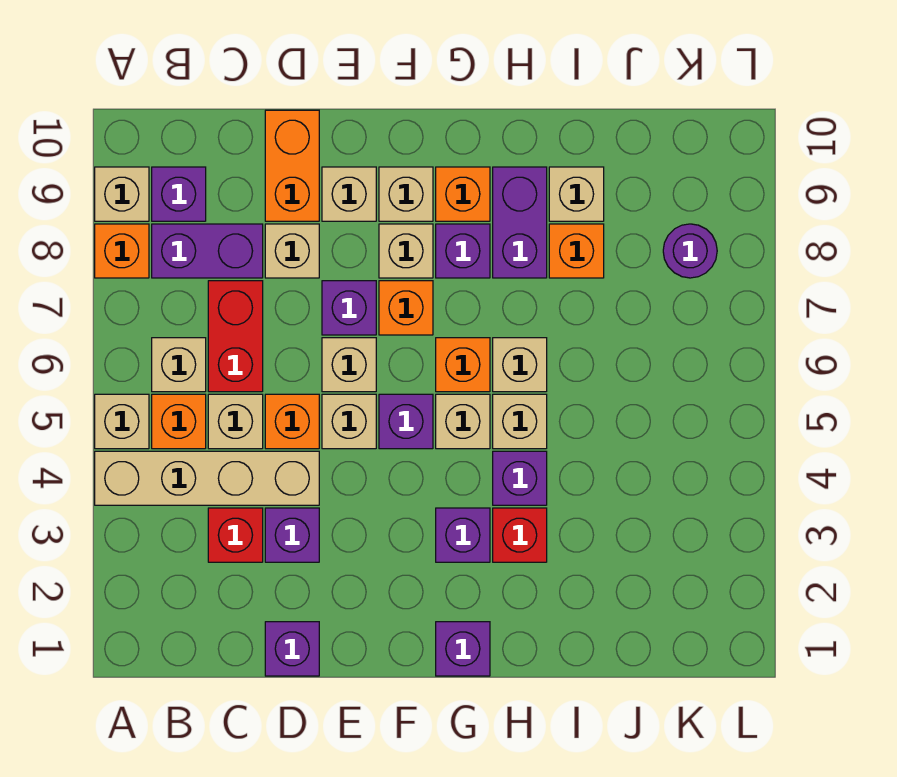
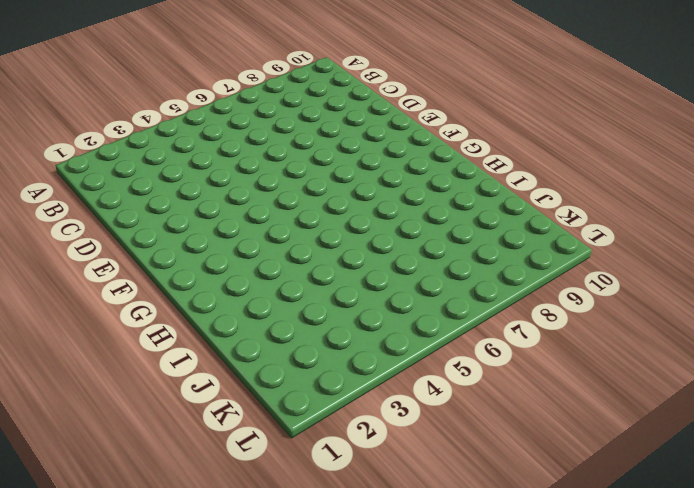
none -> tan 1x4 brick [95,451,319,505]
none -> tan 1x1 brick [95,394,149,449]
none -> orange 1x1 brick [95,224,149,278]
none -> tan 1x1 brick [95,167,149,221]

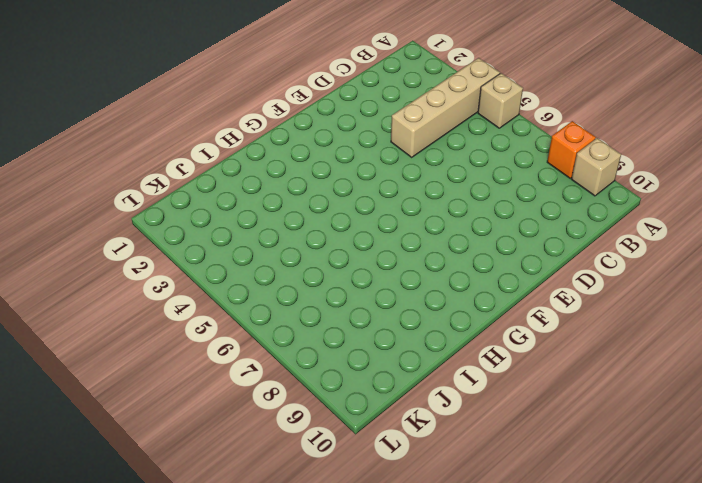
none -> orange 1x1 brick [152,394,206,449]
none -> tan 1x1 brick [152,338,206,392]
none -> purple 1x2 brick [152,224,263,278]
none -> purple 1x1 brick [152,167,206,221]

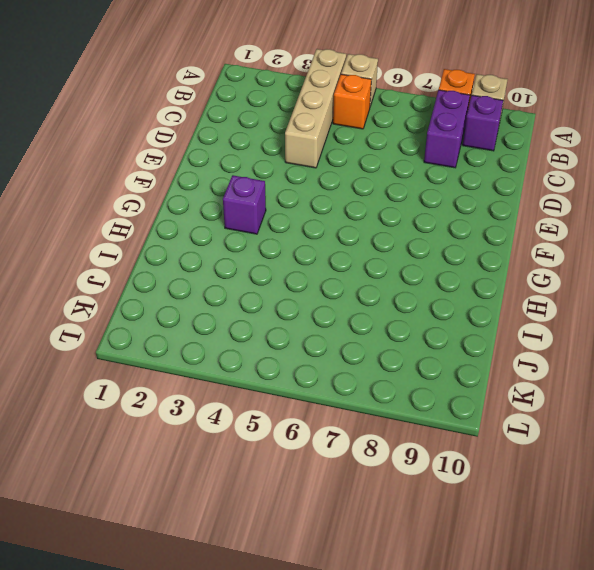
none -> tan 1x1 brick [152,338,206,392]
none -> red 1x1 brick [208,508,263,562]
none -> tan 1x1 brick [208,394,263,449]
none -> red 1x2 brick [208,281,263,392]

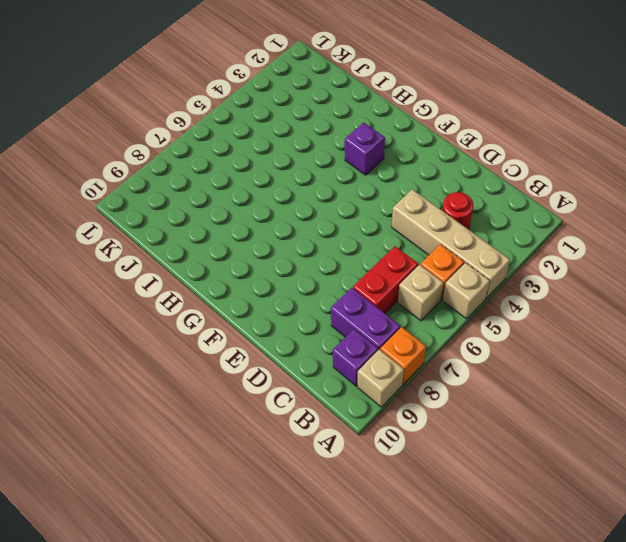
red 1x1 round brick [442,192,473,229] -> red 1x1 brick [208,508,263,562]
none -> tan 1x1 brick [208,394,263,449]
none -> purple 1x1 brick [265,622,319,676]
none -> purple 1x1 brick [265,508,319,562]
none -> orange 1x1 brick [265,394,319,449]

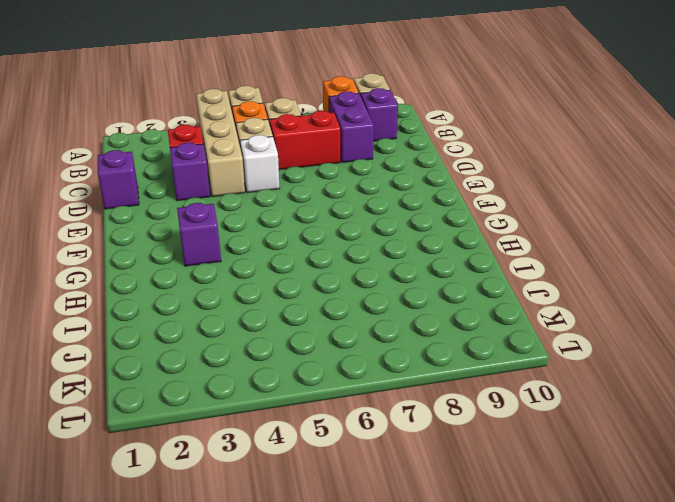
white 1x1 brick [240,135,280,193] -> orange 1x1 brick [265,394,319,449]
none -> tan 1x1 brick [265,224,319,278]
none -> orange 1x2 brick [265,110,319,221]
none -> tan 1x1 brick [322,394,376,449]
none -> tan 1x1 brick [322,338,376,392]

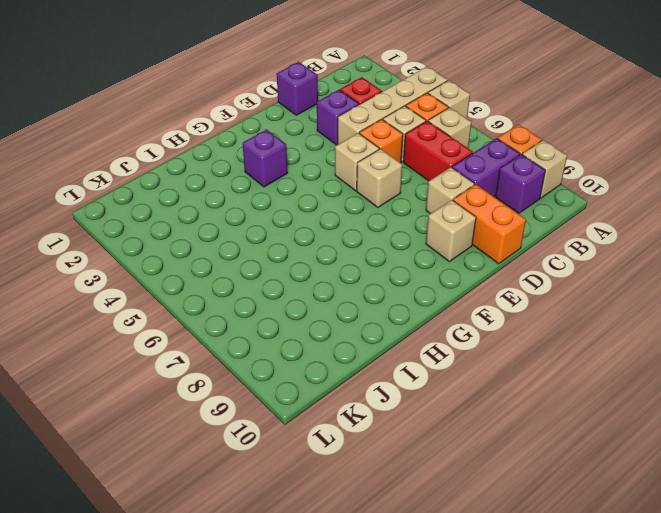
none -> purple 1x1 brick [322,281,376,335]
none -> purple 1x1 brick [379,394,433,449]
none -> orange 1x1 brick [379,281,433,335]
none -> tan 1x1 brick [379,224,433,278]

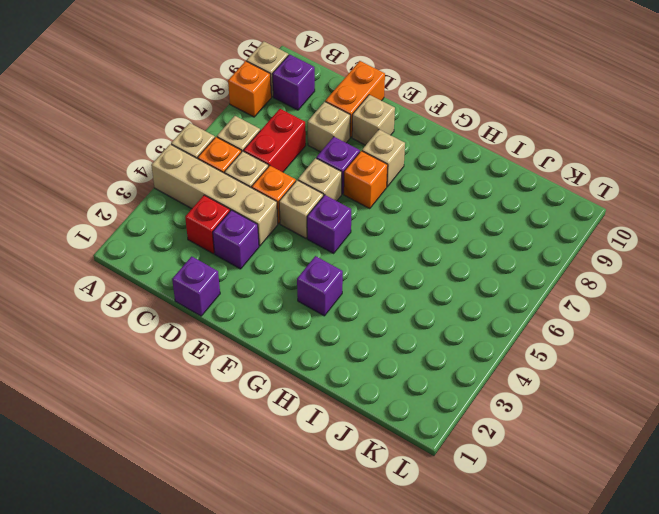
none -> purple 1x2 brick [152,224,263,278]
none -> tan 1x1 brick [379,167,433,221]
none -> purple 1x1 brick [436,622,490,676]
none -> tan 1x1 brick [436,394,490,449]

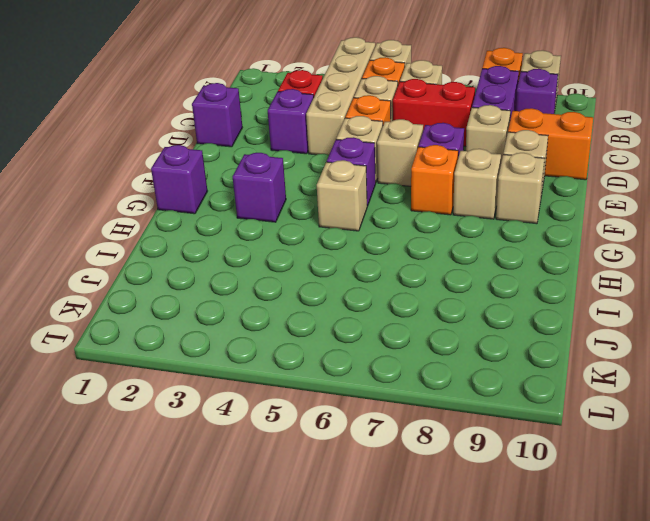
none -> orange 1x1 brick [436,338,490,392]
none -> purple 1x1 brick [436,224,490,278]
none -> orange 1x1 brick [436,167,490,221]
none -> red 1x1 brick [493,508,547,562]

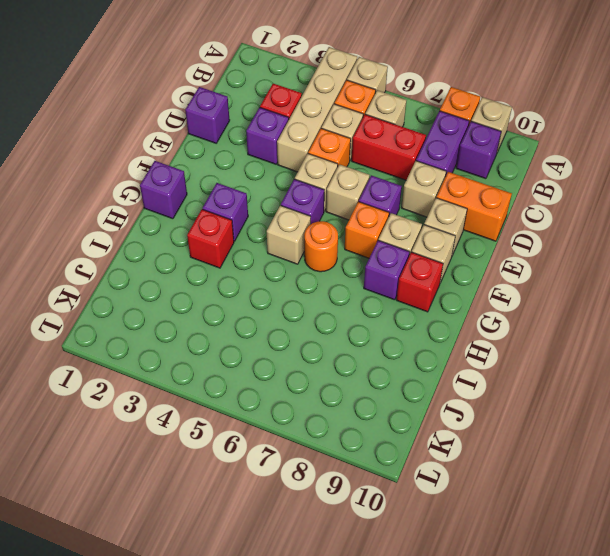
orange 1x1 round brick [304,221,338,272] -> orange 1x1 brick [436,338,490,392]
red 1x1 brick [396,252,443,312] -> orange 1x1 brick [436,167,490,221]
none -> purple 1x1 brick [493,451,547,505]
none -> tan 1x1 brick [493,394,547,449]
none -> tan 1x1 brick [493,338,547,392]
none -> purple 1x2 brick [493,167,547,278]

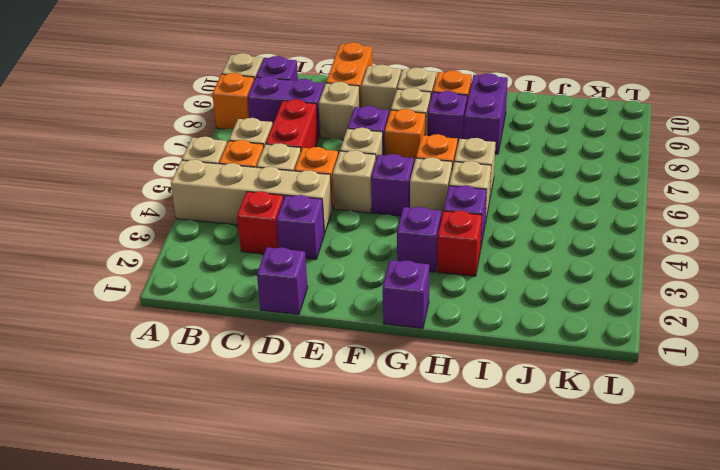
none -> orange 1x1 brick [549,224,604,278]
none -> tan 1x1 brick [549,167,604,221]
none -> purple 1x1 round brick [663,224,717,278]

